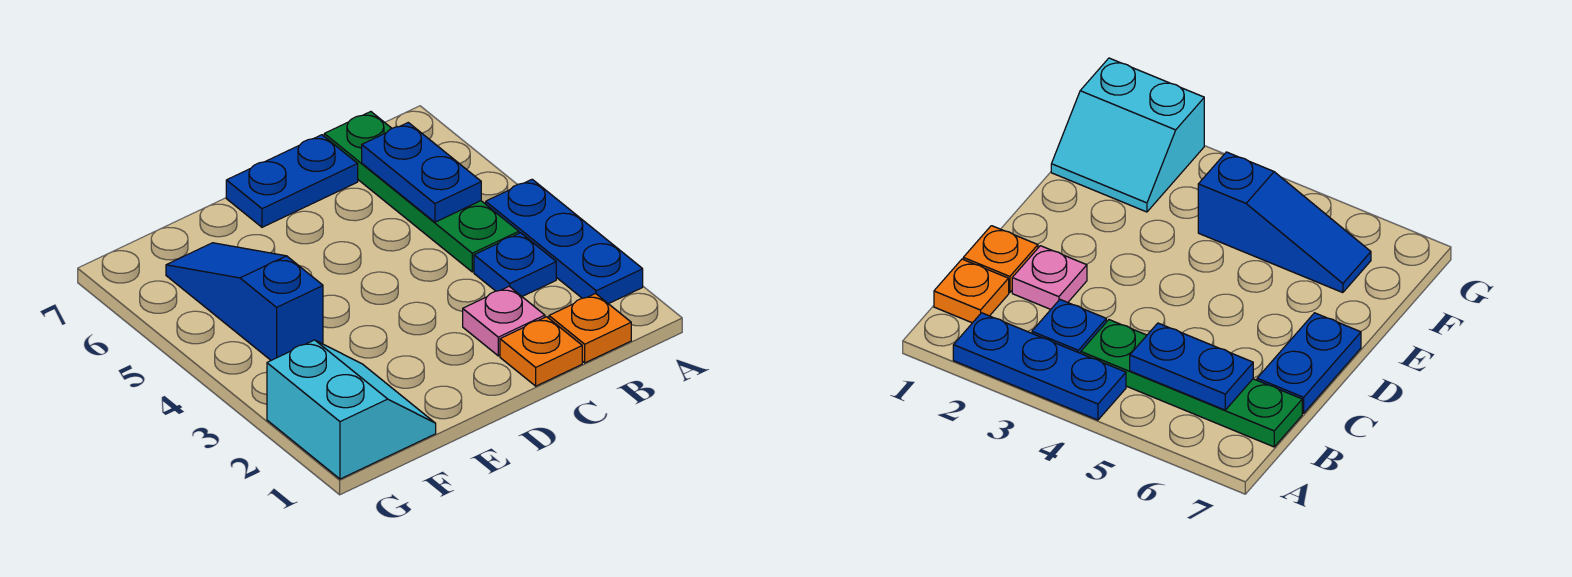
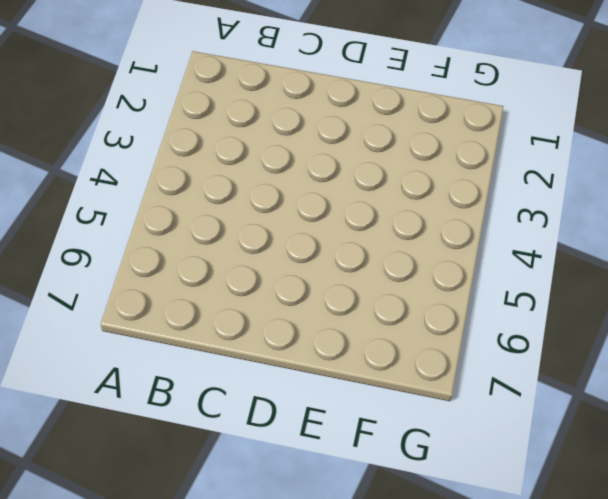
none -> blue 1x3 plate [486,179,643,304]
none -> orange 1x1 plate [549,294,631,363]

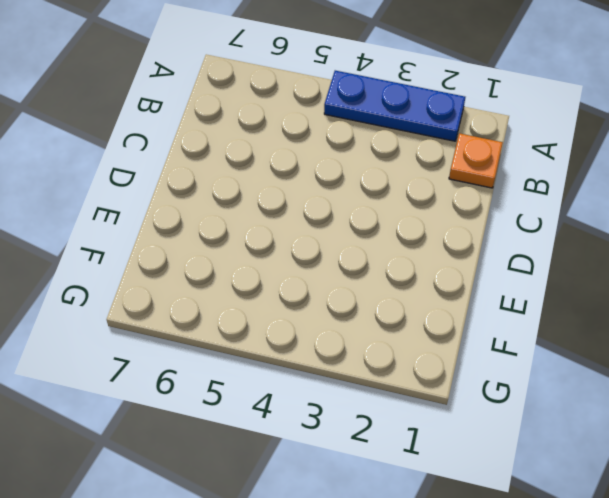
none -> blue 1x1 plate [474,233,556,296]
none -> green 1x4 plate [324,112,519,272]

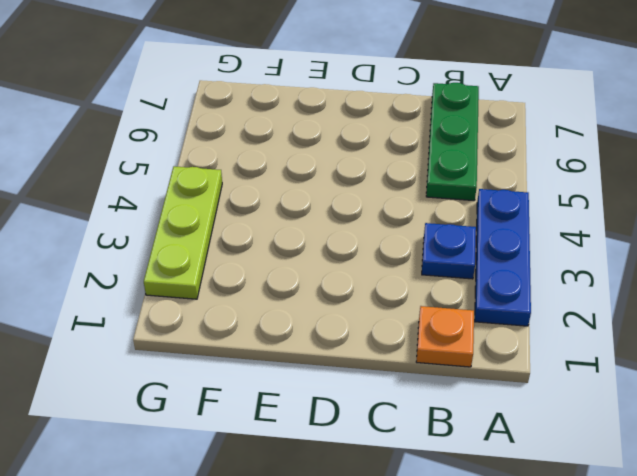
green 1x3 plate [426,83,479,201] -> green 1x4 plate [324,112,519,272]
lime 1x3 plate [144,166,222,299] -> cyan 2x2 slope [267,340,436,479]
none -> orange 1x1 plate [500,317,582,386]
none -> pink 1x1 plate [463,286,545,356]

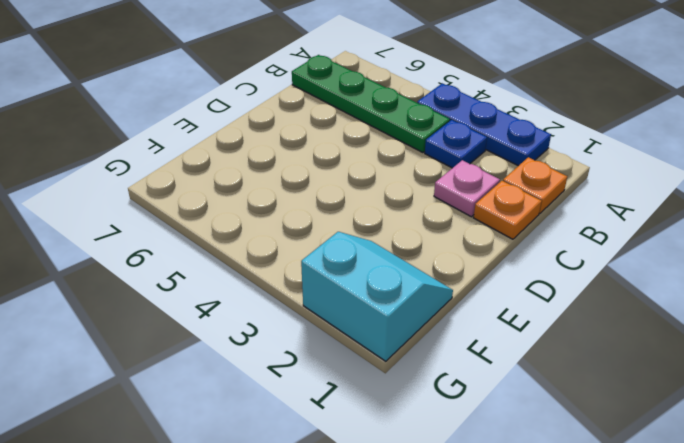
none -> blue 1x2 plate [226,135,358,227]
none -> blue 1x3 slope [166,243,323,360]

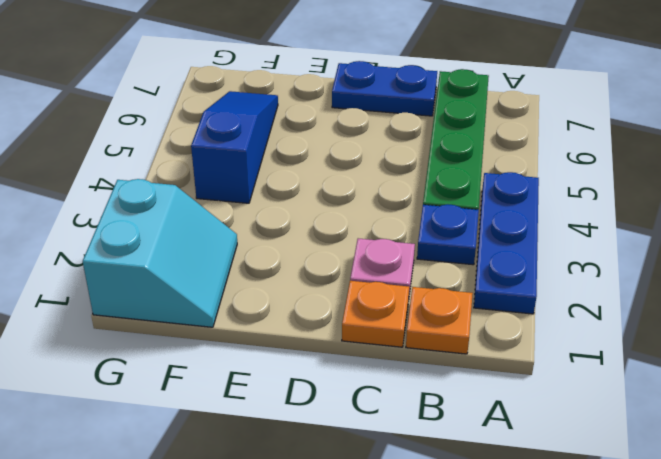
none -> blue 1x2 plate [362,123,481,222]

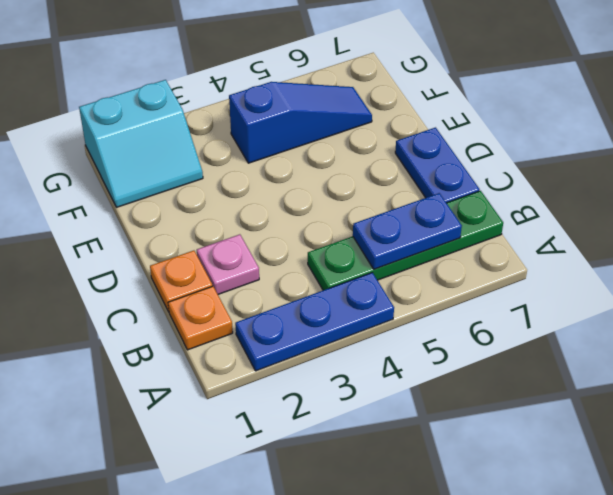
none -> blue 1x1 plate [474,233,556,296]

